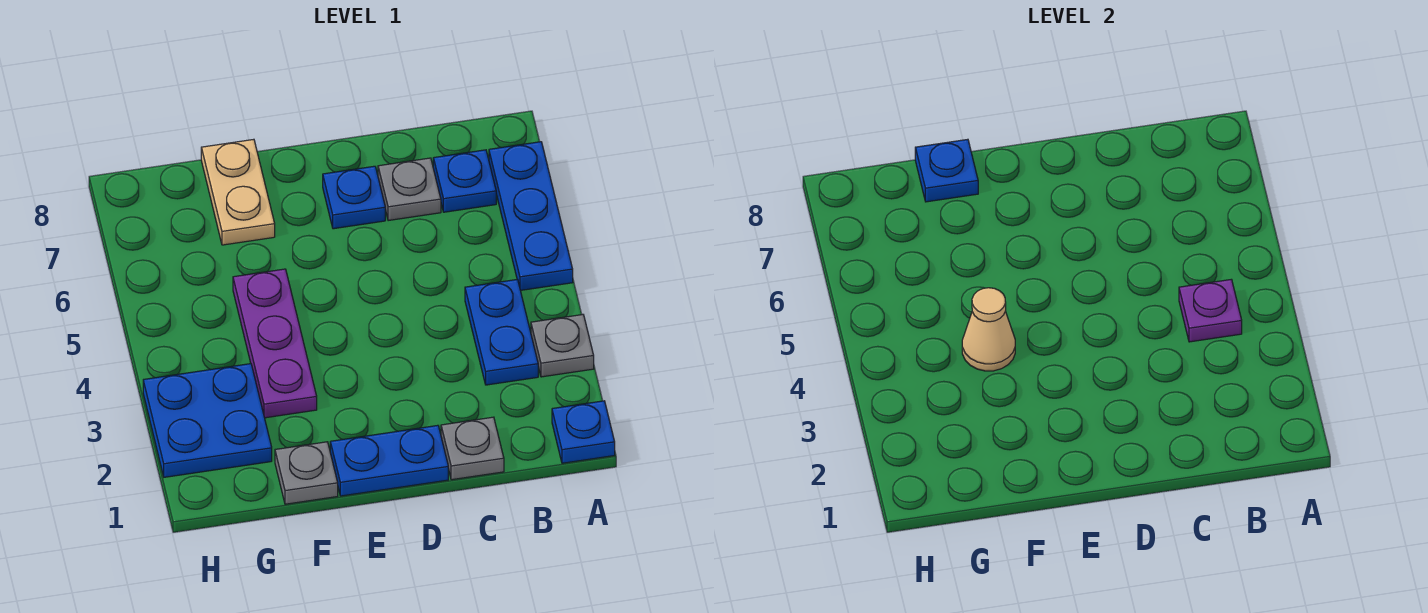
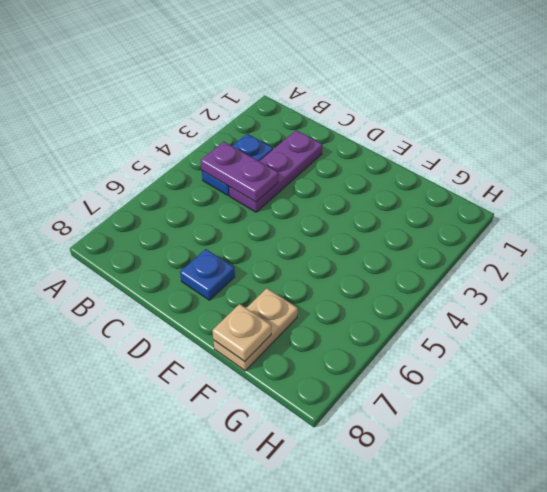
purple 1x2 plate [201,142,278,202] -> purple 1x1 plate [1179,279,1242,342]
purple 1x3 plate [229,130,322,212] -> purple 1x3 plate moved to [233,269,317,418]
tan 1x1 plate [212,304,271,361] -> blue 1x1 plate [915,139,978,202]
none -> blue 1x1 plate [552,401,615,463]
none -> grey 1x1 plate [531,315,594,377]
none -> blue 1x3 plate [489,142,573,290]

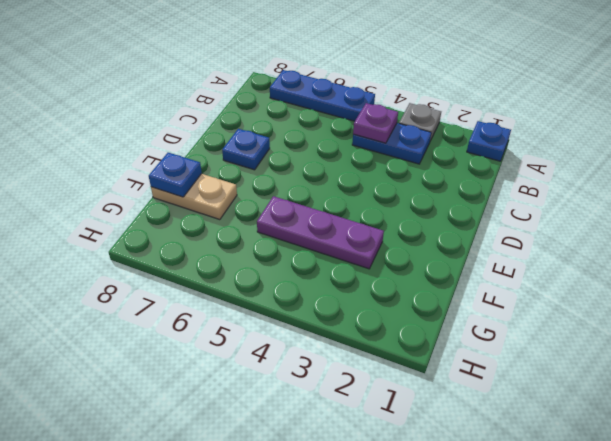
none -> blue 1x1 plate [433,150,496,212]
none -> grey 1x1 plate [441,417,504,480]
none -> grey 1x1 plate [378,158,441,221]

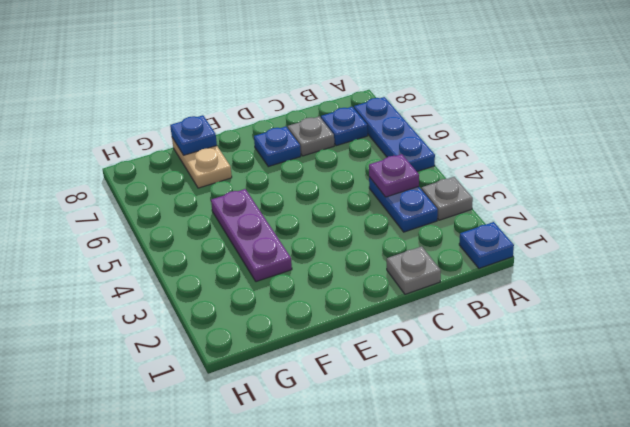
none -> blue 1x2 plate [330,425,448,496]
none -> grey 1x1 plate [275,442,338,504]
none -> blue 2x2 plate [143,364,272,477]

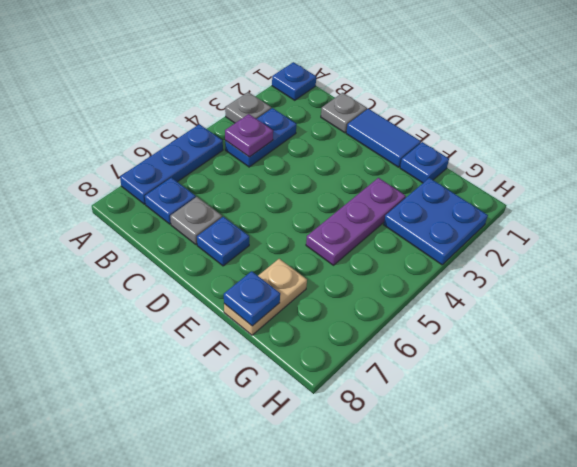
blue 1x2 tile [346,109,421,167] -> blue 1x2 plate [330,425,448,496]
blue 1x1 plate [400,142,449,183] -> grey 1x1 plate [275,442,338,504]
none -> tan 1x1 cone [962,288,1015,371]

